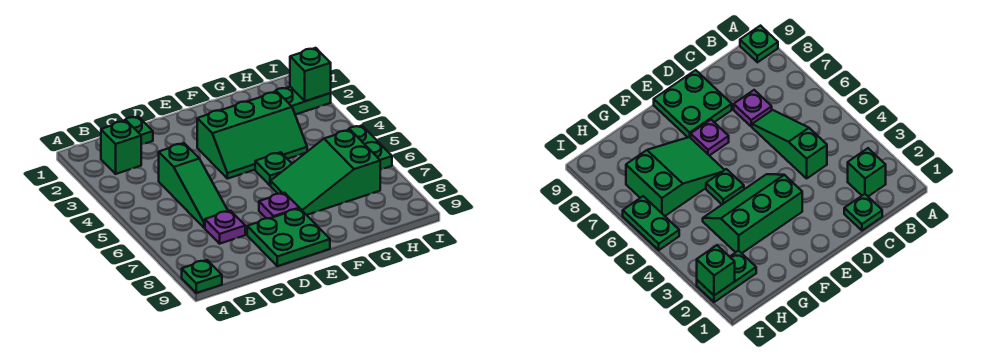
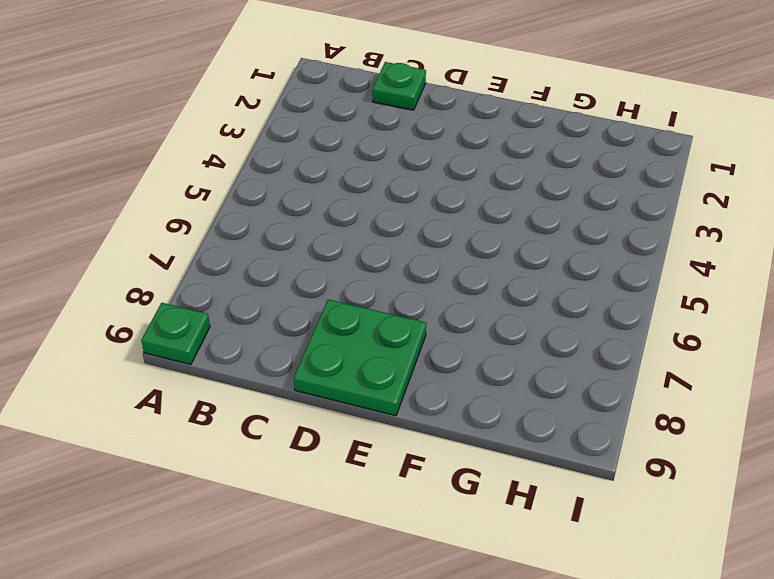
none -> green 1x1 brick [101,121,141,174]
none -> green 1x3 slope [159,143,228,228]
none -> purple 1x1 plate [205,211,245,244]

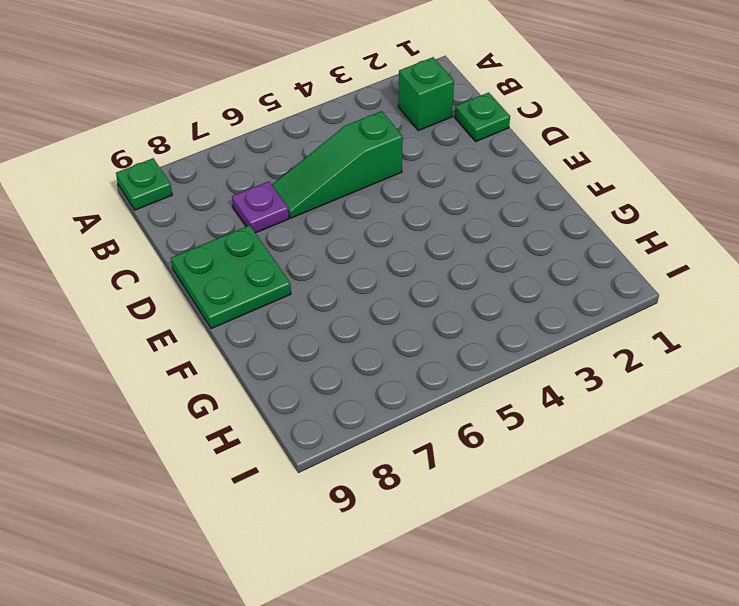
none -> green 2x3 slope [197,92,307,179]
none -> purple 1x1 plate [259,193,299,219]
none -> green 1x1 plate [255,152,292,185]

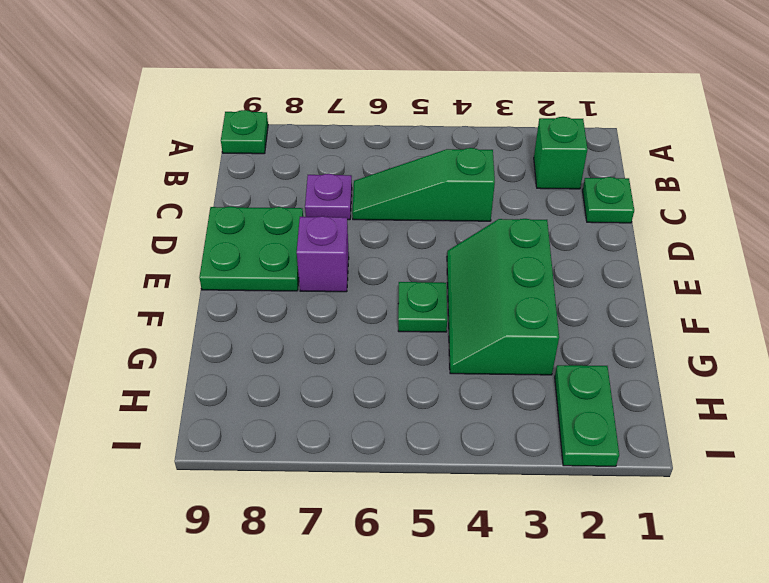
purple 1x1 brick [297,216,349,292] -> purple 1x1 plate [259,193,299,219]
none -> green 2x3 slope [271,130,380,215]
none -> green 1x2 plate [346,126,392,170]
none -> green 1x1 brick [290,48,331,101]

